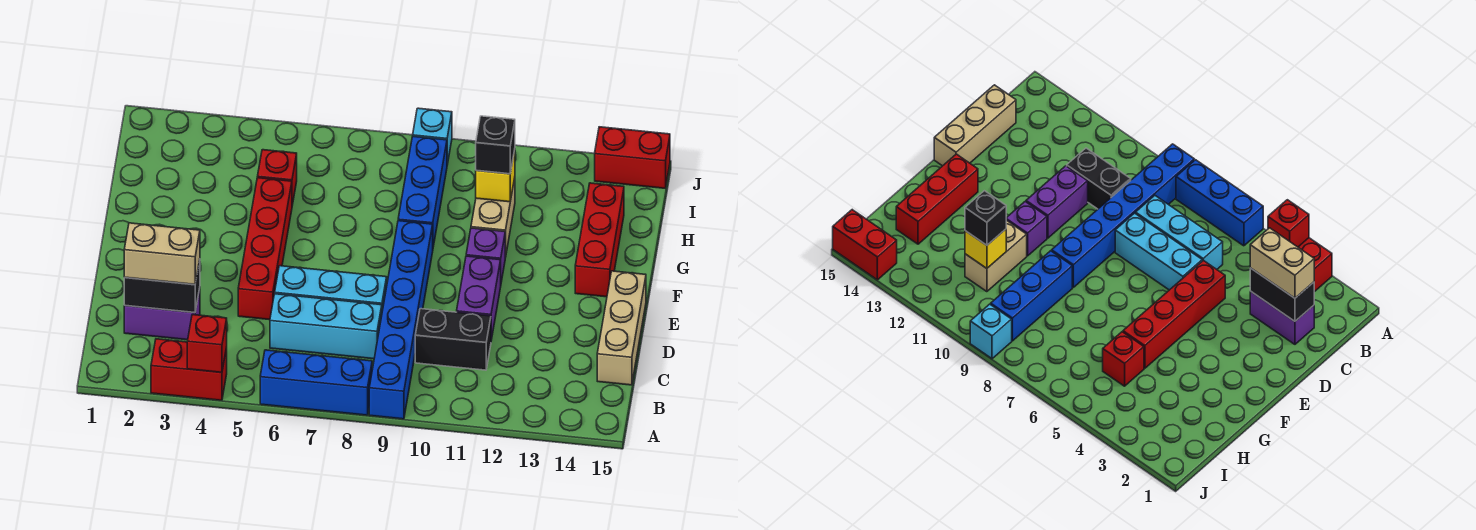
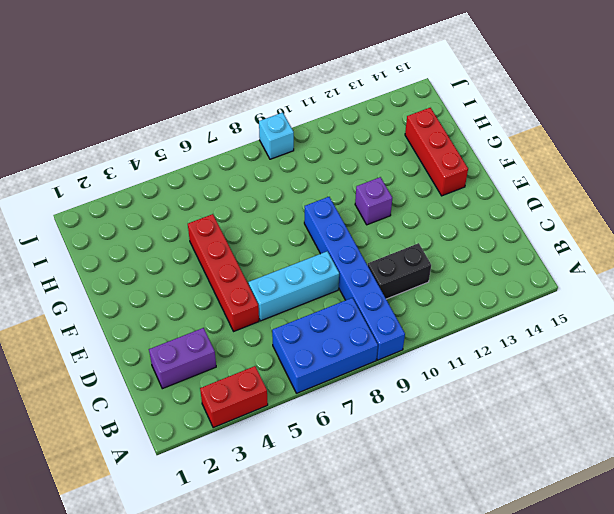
blue 2x3 brick [272,298,378,393] -> blue 1x3 brick [260,350,372,415]
none -> cyan 1x3 brick [270,294,382,359]
none -> tan 1x3 brick [597,271,646,385]
none -> purple 1x2 brick [457,256,501,340]

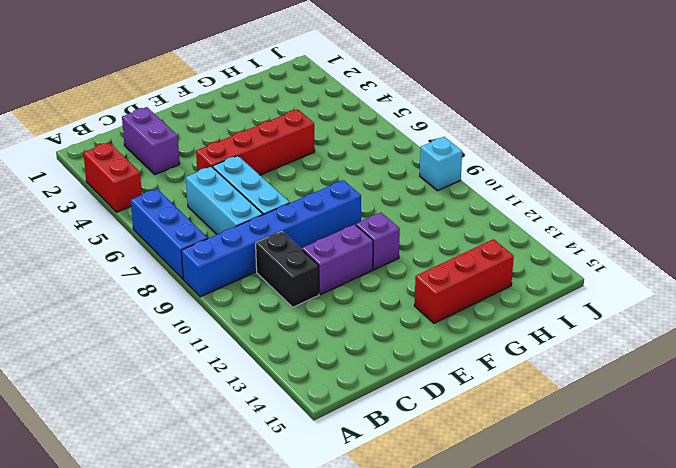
none -> tan 1x3 brick [597,271,646,385]
none -> blue 1x3 brick [398,136,447,247]
none -> tan 1x2 brick [471,178,515,258]

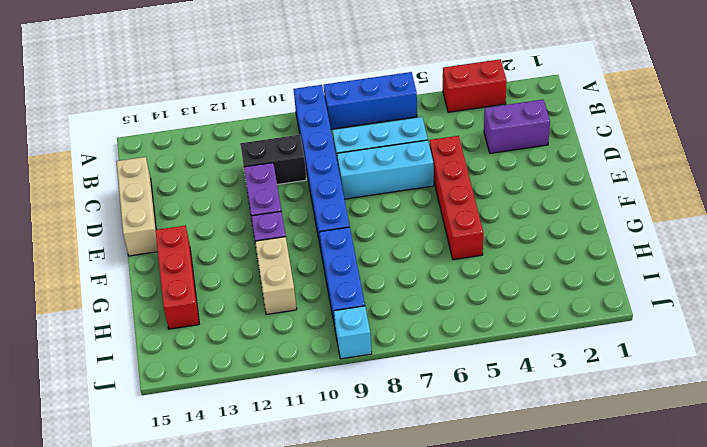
none -> red 1x1 brick [257,150,297,205]
none -> red 1x2 brick [595,127,670,188]
none -> red 1x1 brick [187,315,227,372]

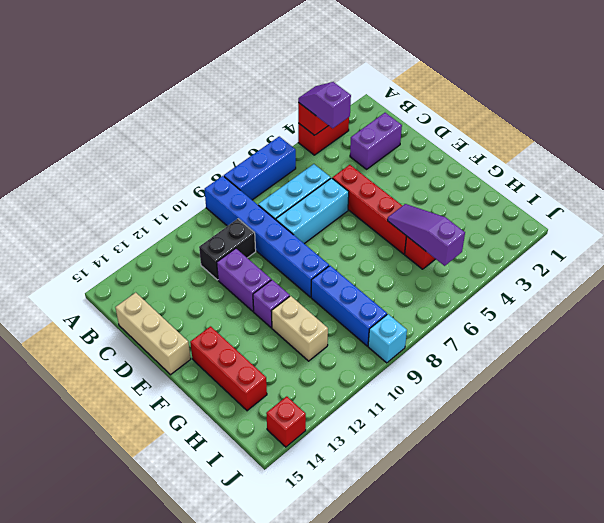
purple 1x2 slope [298,82,351,128] -> none
purple 1x3 slope [388,204,465,266] -> none
red 1x1 brick [266,396,306,447] -> red 1x2 brick [595,127,670,188]
none -> black 1x2 brick [124,260,200,313]
none -> yellow 1x1 brick [476,150,515,202]
none -> tan 1x2 brick [124,223,200,285]

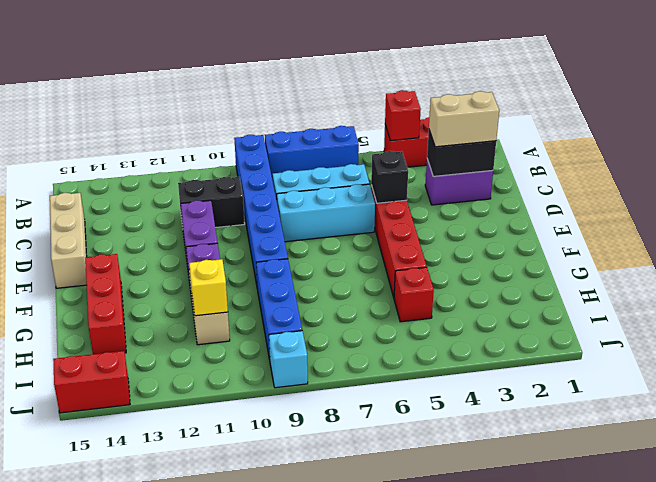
black 1x1 brick [371,151,408,203] -> black 1x1 brick moved to [476,116,515,174]

